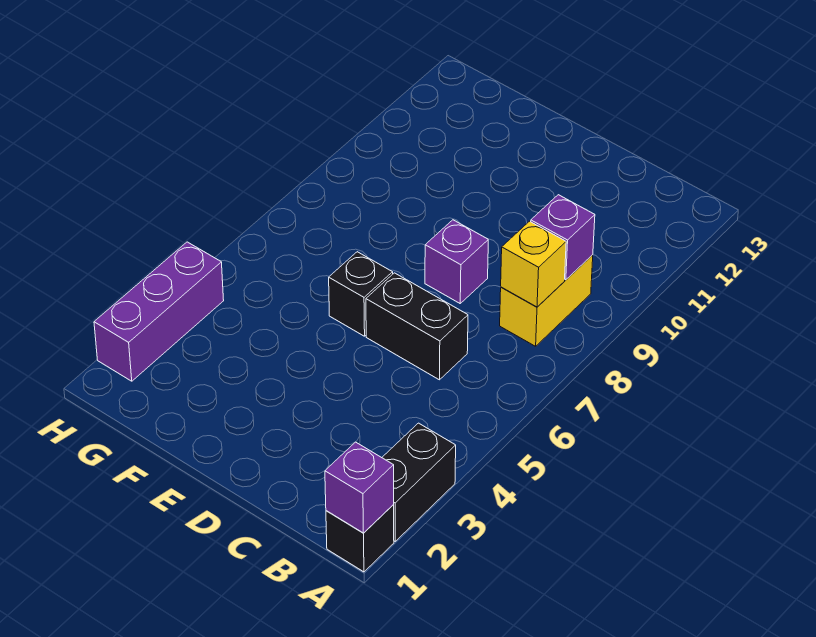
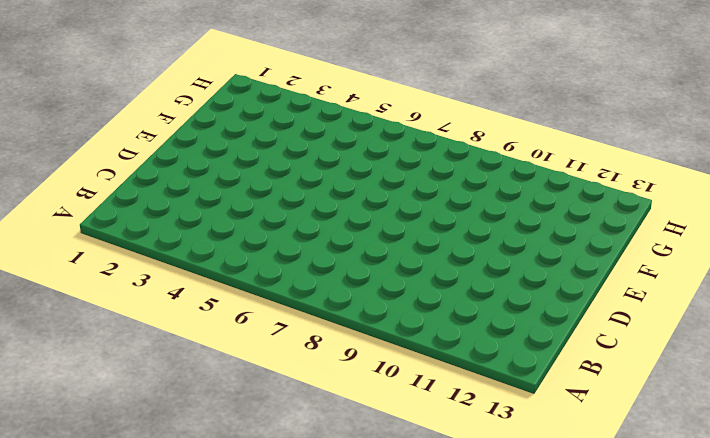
none -> black 1x1 brick [326,505,394,572]
none -> black 1x2 brick [382,423,456,541]

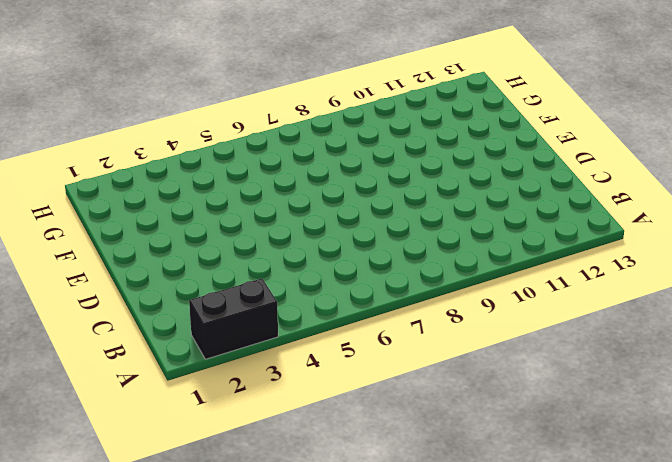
none -> black 1x1 brick [326,505,394,572]
none -> yellow 1x2 brick [500,255,593,346]

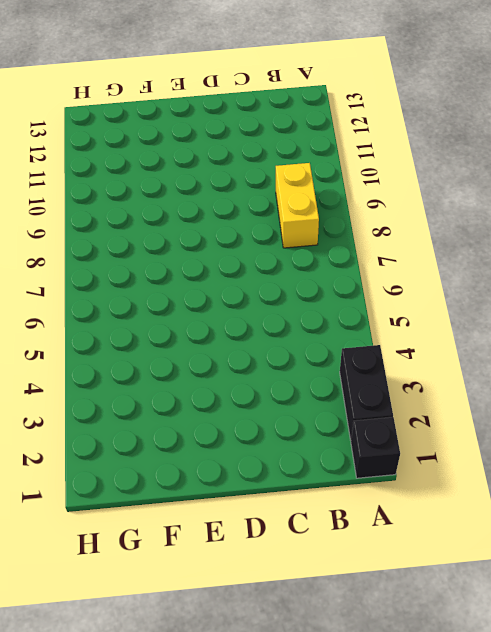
none -> black 1x2 brick [366,273,468,380]
none -> purple 1x1 brick [425,220,488,303]

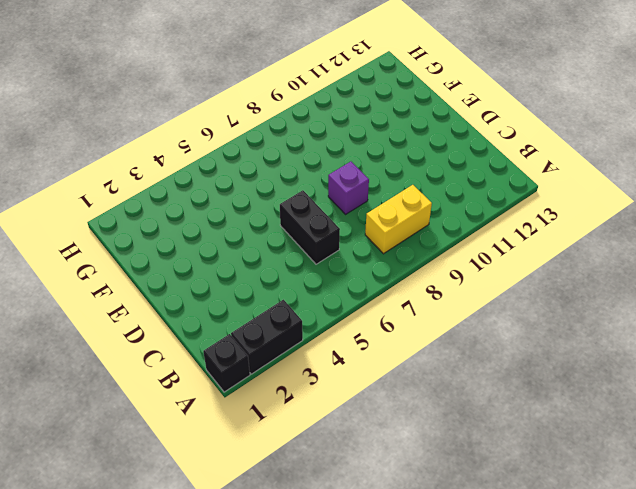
none -> black 1x1 brick [329,252,393,336]
none -> purple 1x3 brick [94,242,224,381]

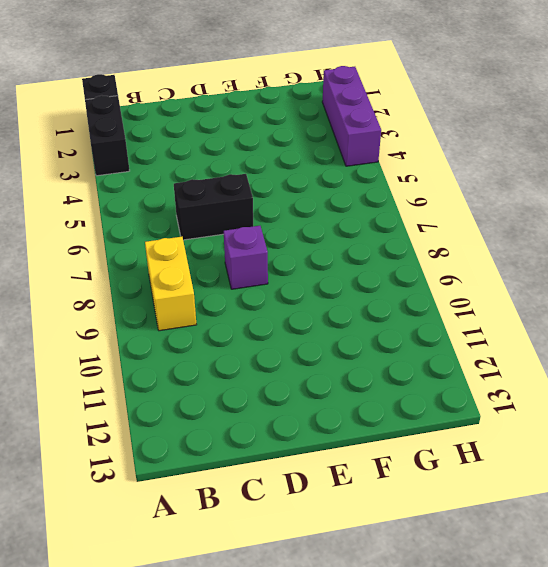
none -> black 1x1 brick [329,252,393,336]
none -> purple 1x1 brick [325,442,394,533]

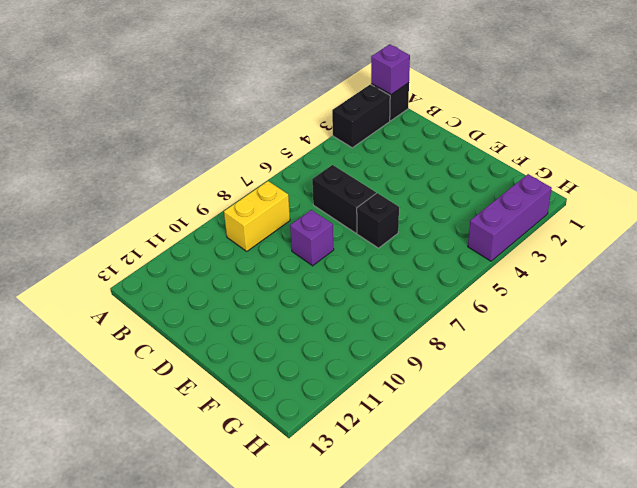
none -> yellow 1x1 brick [501,221,566,307]
none -> purple 1x1 brick [531,195,595,280]

